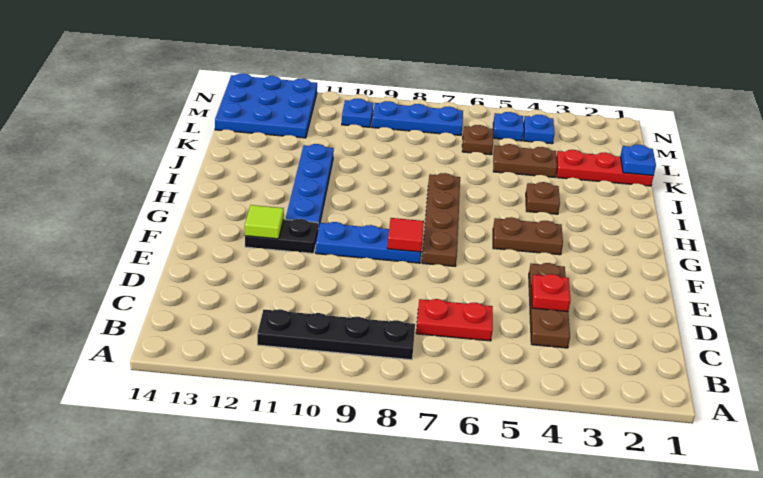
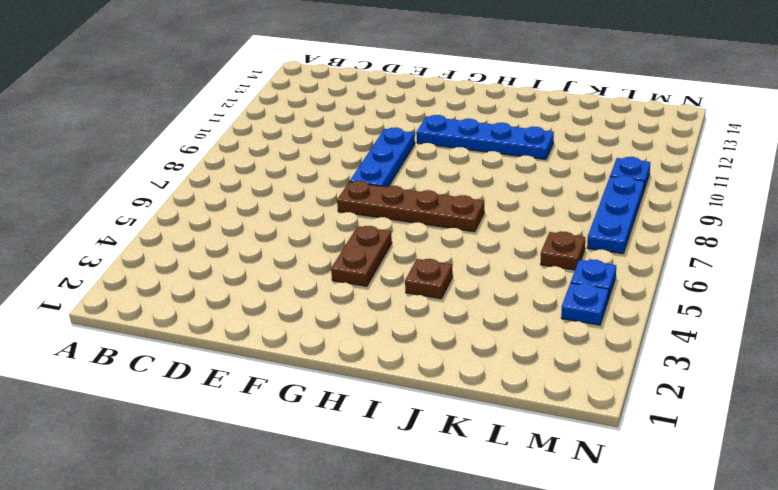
none -> black 1x4 plate [257,309,415,360]
none -> brown 1x3 plate [529,263,570,348]
none -> red 1x2 plate [416,299,493,341]

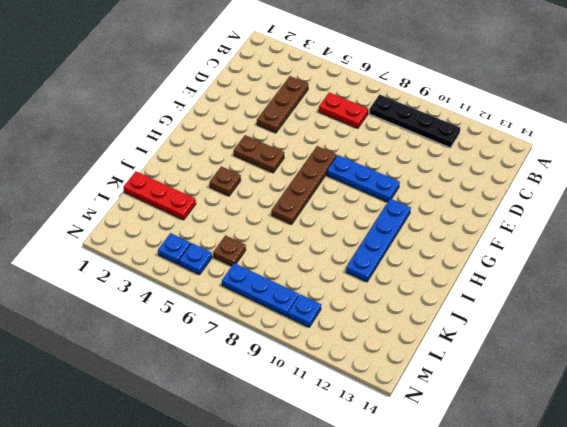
none -> black 1x2 plate [245,219,318,253]
none -> brown 1x2 plate [493,144,557,177]
none -> blue 3x3 plate [215,73,317,138]

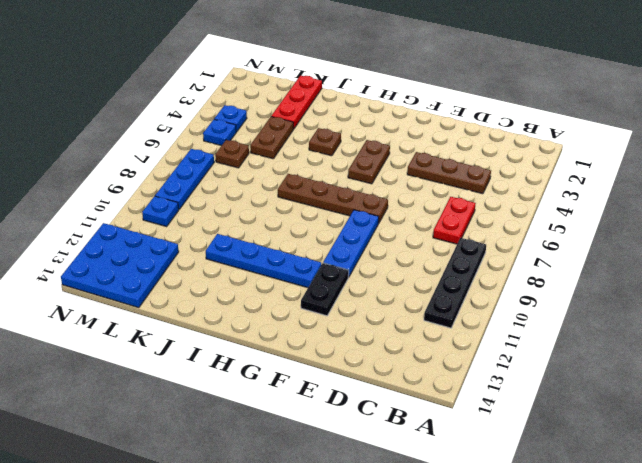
none -> red 1x1 plate [531,274,571,312]
none -> red 1x1 tile [387,218,424,252]
none -> lime 1x1 tile [245,205,284,239]

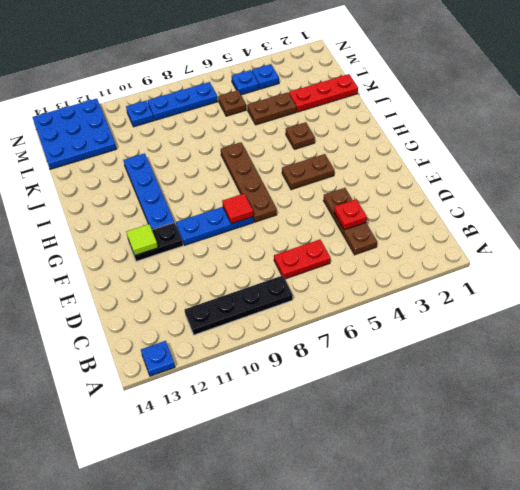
blue 1x1 plate [141,341,175,376] -> blue 1x1 plate moved to [620,145,656,176]

